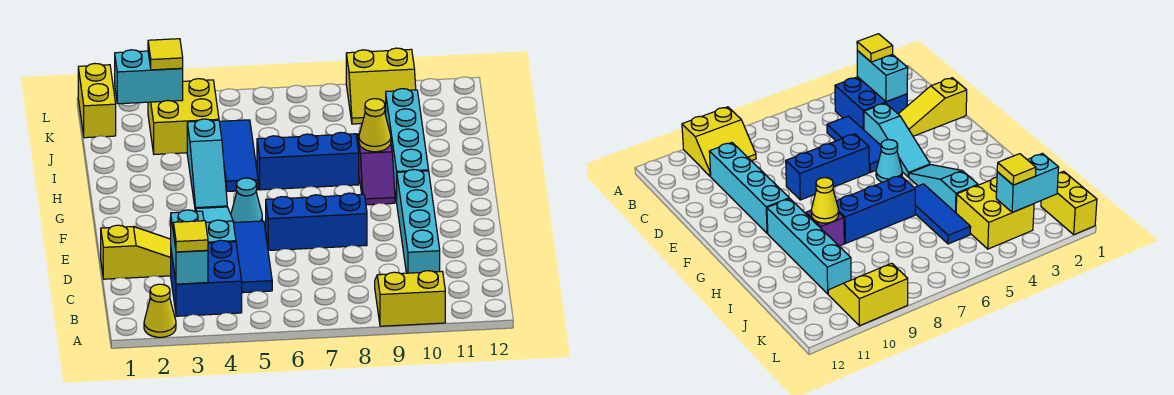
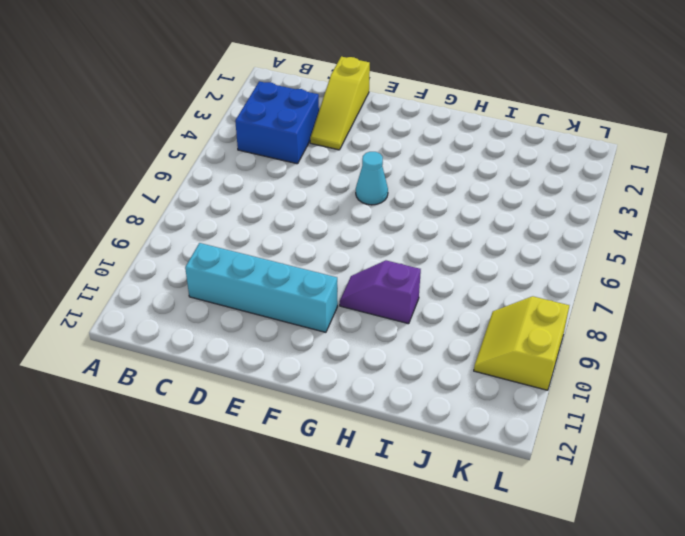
none -> yellow 1x1 cone [144,284,176,337]
none -> yellow 2x2 slope [375,271,445,326]
none -> blue 1x3 tile [234,221,272,293]

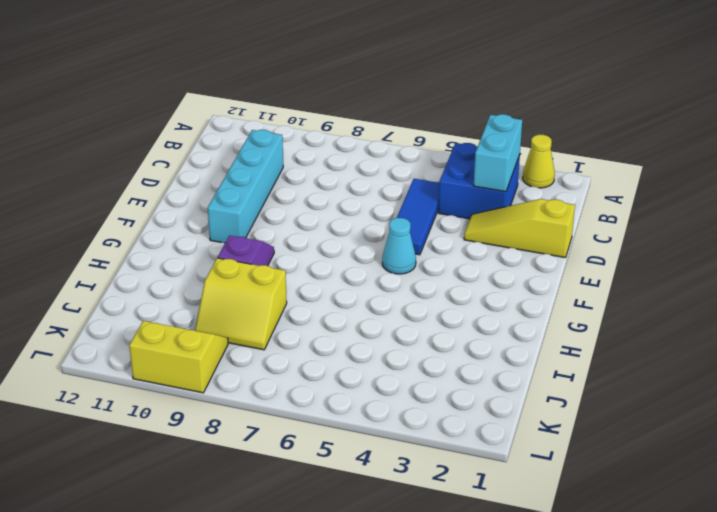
yellow 2x2 slope [195,258,287,350] -> yellow 2x2 slope moved to [375,271,445,326]
none -> cyan 1x3 slope [196,207,236,243]
none -> blue 1x3 brick [266,193,367,250]
none -> cyan 1x3 slope [187,119,227,211]

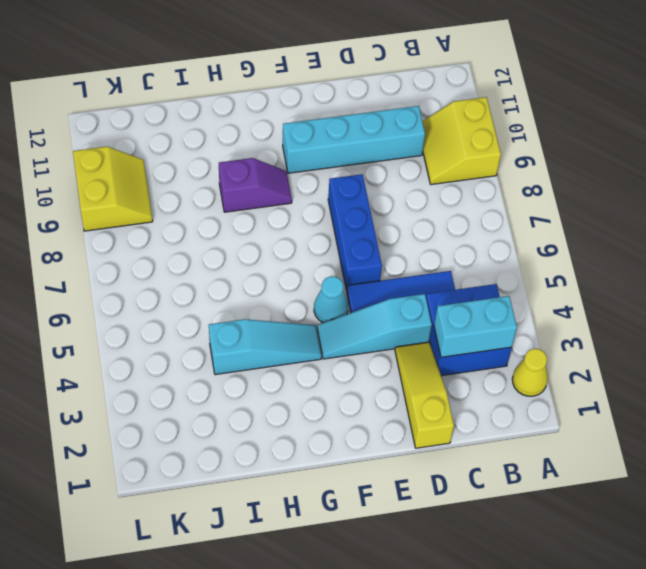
none -> cyan 1x4 brick [386,89,429,202]
none -> blue 1x3 tile [219,120,258,192]
none -> blue 1x3 brick [257,132,359,190]

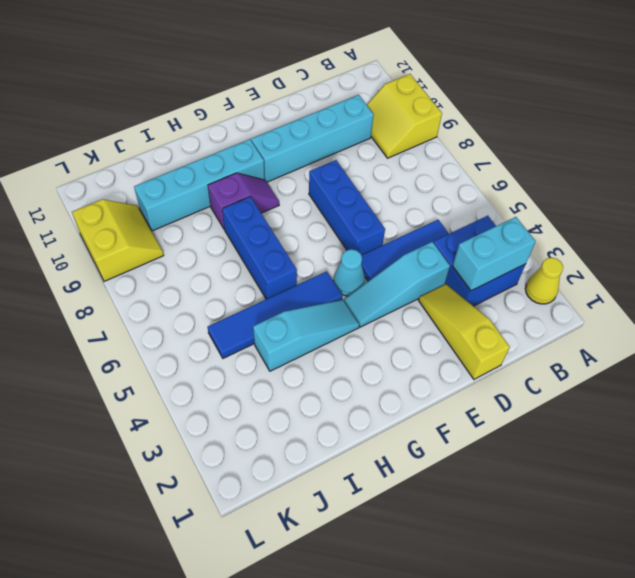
blue 1x4 tile [208,271,342,358] -> blue 1x3 tile [219,120,258,192]
none -> yellow 2x2 brick [148,79,219,154]
none -> yellow 1x2 brick [78,63,116,138]
none -> yellow 1x1 cone [359,99,391,152]

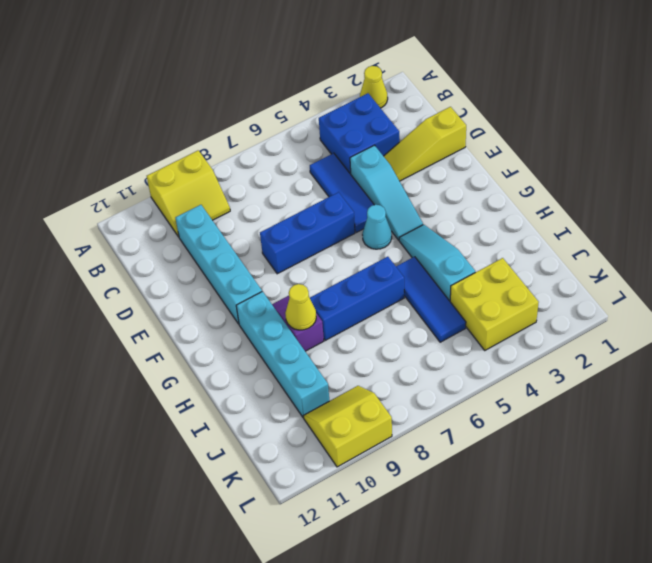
none -> yellow 1x2 brick [78,63,116,138]
none -> cyan 1x2 brick [171,210,208,284]
none -> cyan 1x2 brick [115,50,183,104]

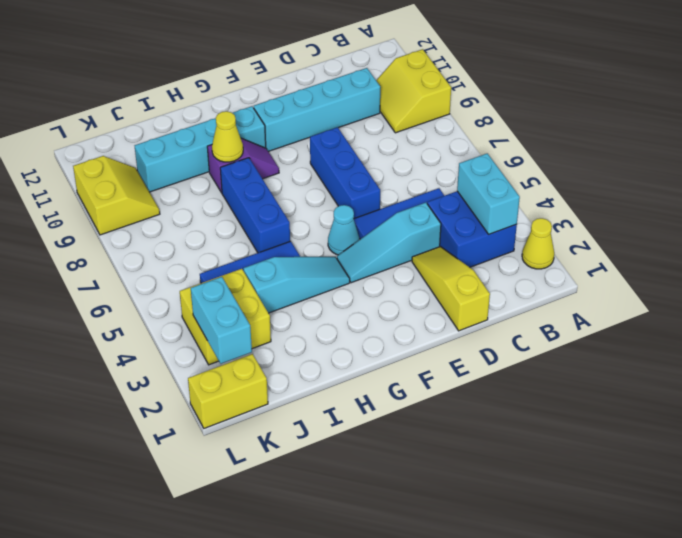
cyan 1x2 brick [457,153,520,234] -> cyan 1x2 brick turned to [171,210,208,284]
none -> yellow 1x1 tile [173,221,208,252]
none -> yellow 1x1 tile [148,39,183,70]

